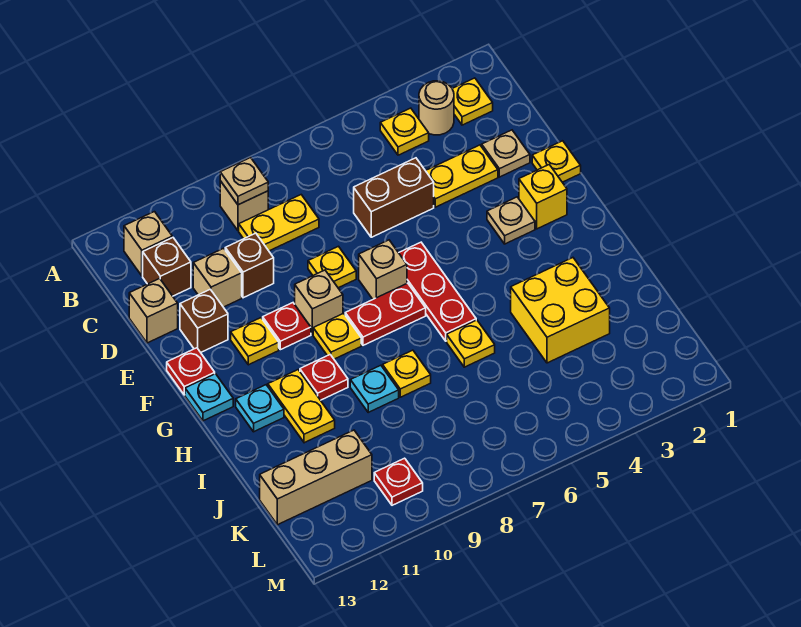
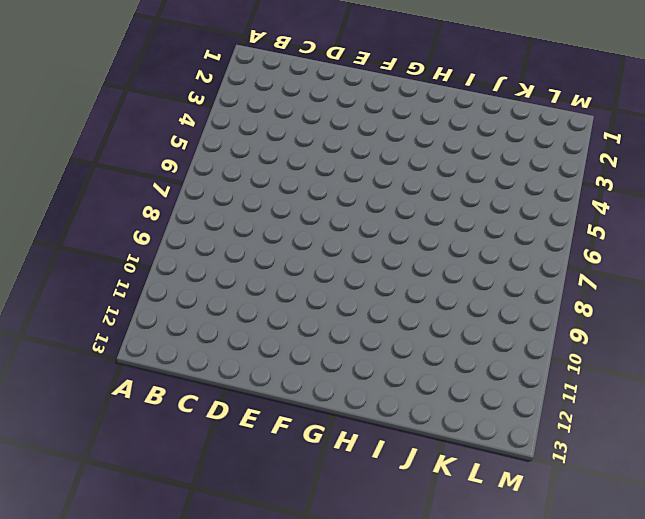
none -> yellow 1x1 plate [452,78,493,125]
none -> tan 1x1 round brick [419,81,454,135]
none -> yellow 1x1 plate [380,108,429,155]
none -> tan 1x1 brick [220,181,268,231]

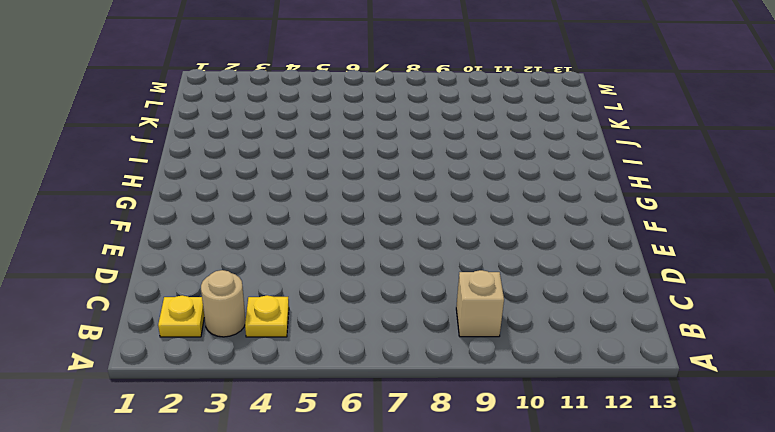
none -> tan 1x1 brick [124,212,172,276]
none -> yellow 1x2 plate [239,195,319,251]
none -> brown 1x1 brick [143,237,191,296]
none -> tan 1x1 plate [482,130,530,177]

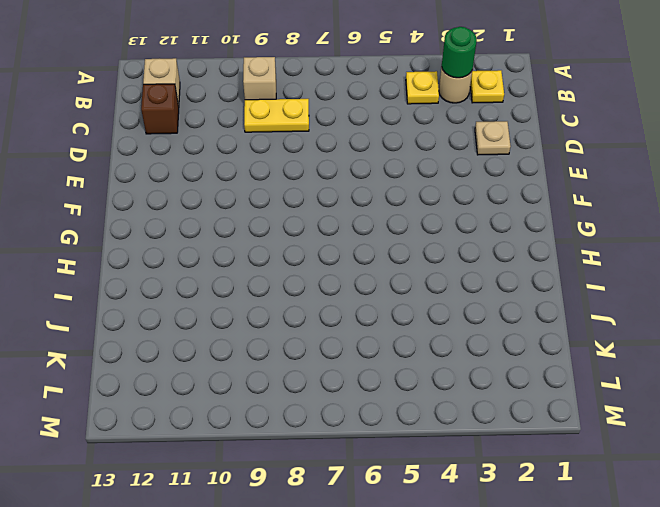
green 1x1 round brick [442,27,477,78] -> none
none -> yellow 1x2 plate [426,145,498,207]
none -> brown 1x2 brick [354,158,434,237]
none -> brown 1x1 brick [225,233,274,298]
none -> tan 1x1 brick [193,248,242,307]

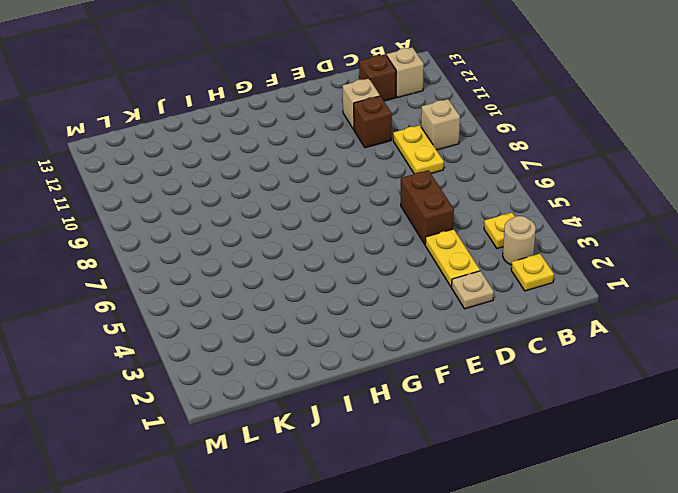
none -> tan 1x1 brick [129,278,178,343]
none -> yellow 1x1 plate [532,141,581,182]
none -> yellow 1x1 plate [308,246,356,288]
none -> brown 1x1 brick [180,289,228,352]

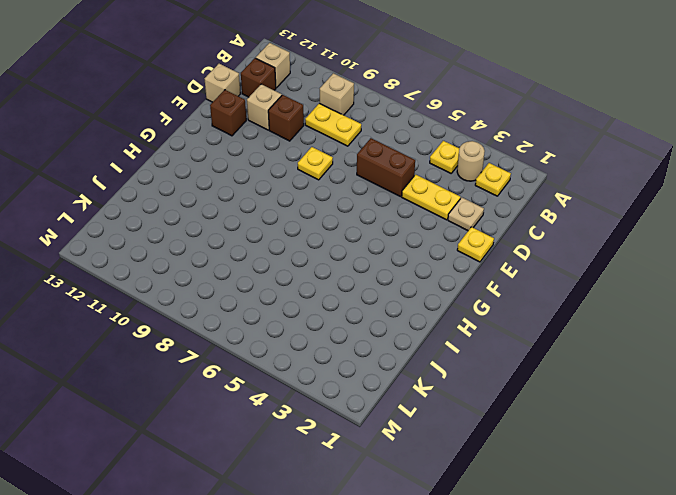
none -> yellow 1x1 brick [519,165,567,229]
none -> tan 1x1 plate [487,197,535,244]
none -> red 1x3 plate [399,242,476,341]
none -> tan 1x1 brick [359,240,407,299]

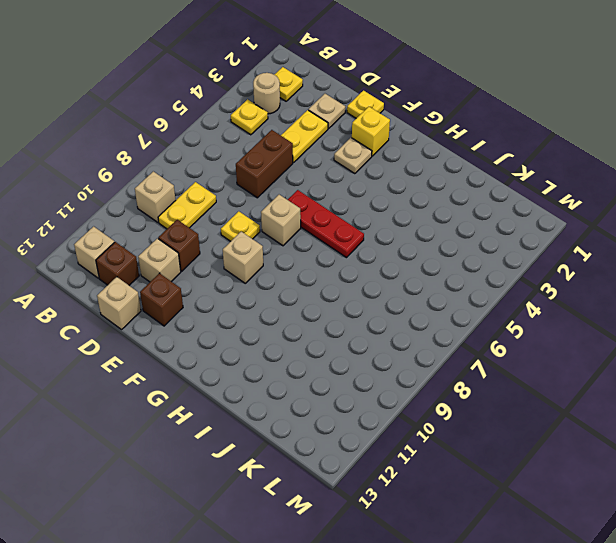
none -> red 1x1 plate [263,303,311,350]
none -> yellow 1x1 plate [231,318,279,365]
none -> red 1x1 plate [167,348,215,395]
none -> red 1x2 plate [345,283,426,345]

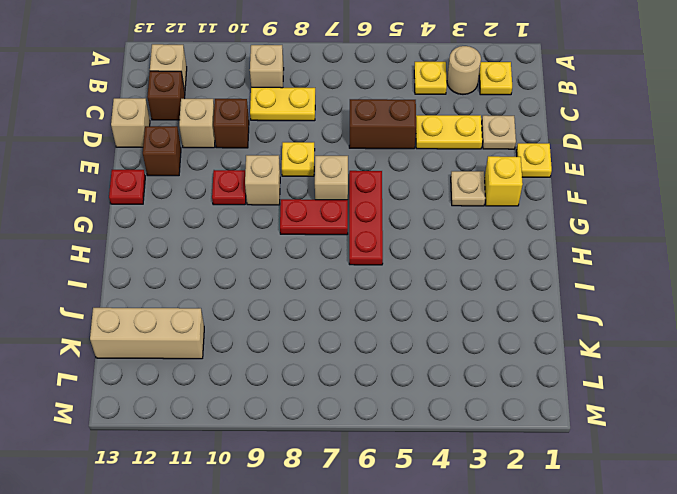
none -> yellow 1x1 plate [231,318,279,365]
none -> yellow 1x1 plate [313,313,361,359]
none -> cyan 1x1 plate [185,374,233,421]
none -> red 1x1 plate [300,355,348,400]

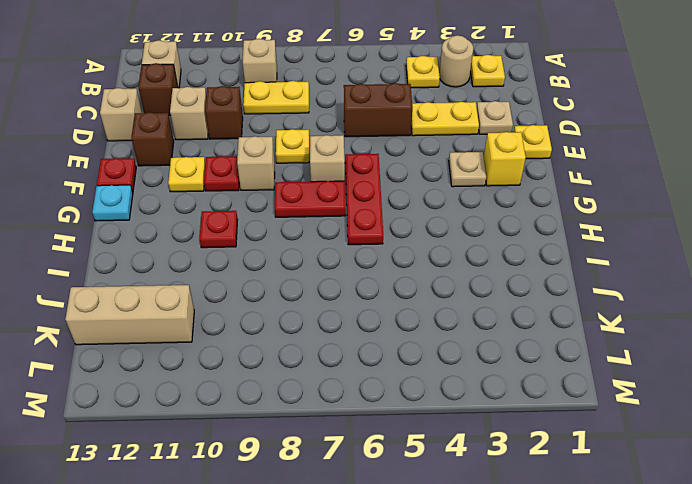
none -> yellow 1x1 plate [313,313,361,359]
none -> yellow 1x2 plate [268,370,335,443]
none -> cyan 1x1 plate [236,385,284,432]
none -> yellow 2x2 brick [511,258,610,363]

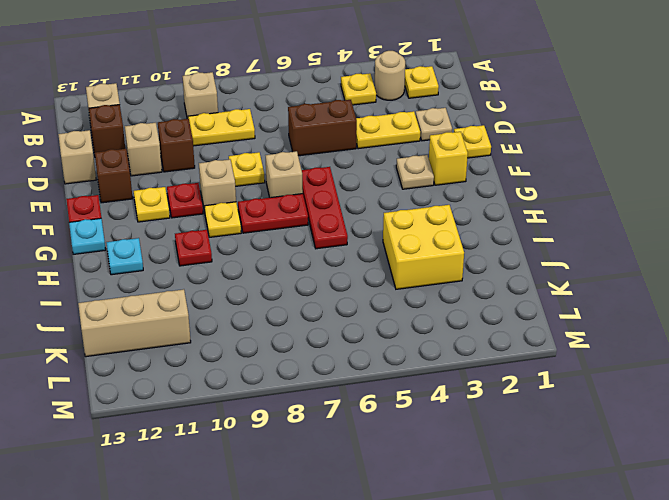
none -> yellow 1x2 plate [268,370,335,443]
none -> yellow 1x1 plate [447,320,495,367]
none -> yellow 1x1 plate [383,350,431,397]
none -> cyan 1x1 plate [350,365,399,412]

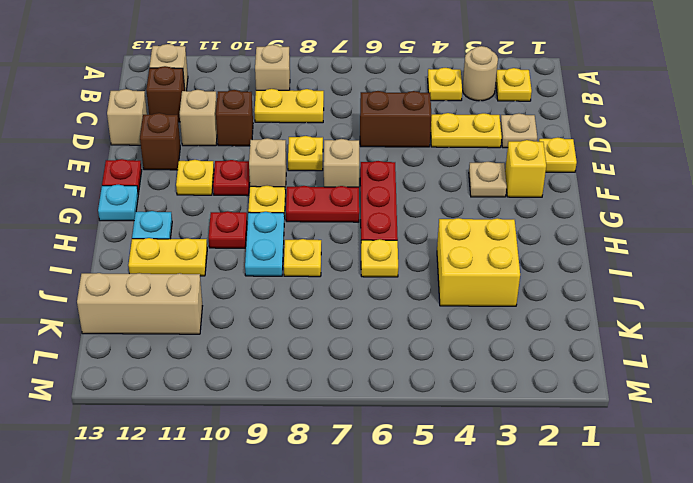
cyan 1x2 plate [245,212,284,276] -> cyan 1x1 plate [350,365,399,412]
yellow 1x2 plate [128,238,207,276] -> yellow 1x2 plate turned to [268,370,335,443]
none -> red 1x1 plate [374,458,423,505]
none -> tan 1x1 plate [220,158,268,205]

